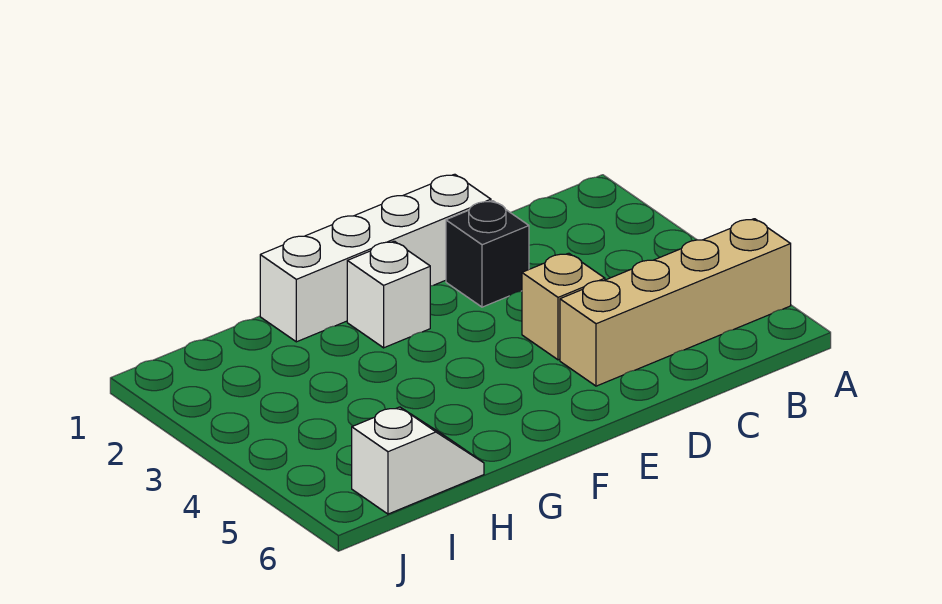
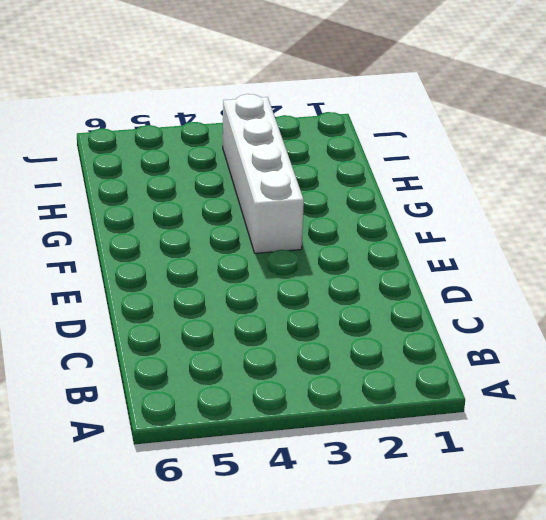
white 1x4 brick [223,94,304,253] -> white 1x4 brick moved to [260,174,491,342]
none -> tan 1x4 brick [560,219,791,386]
none -> black 1x1 brick [446,201,529,307]

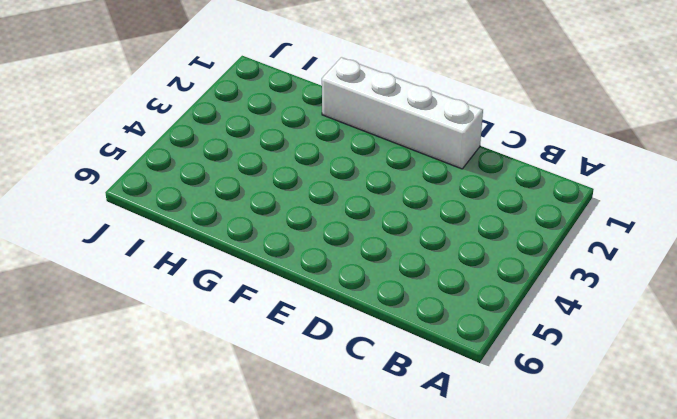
none -> tan 1x4 brick [560,219,791,386]
none -> black 1x1 brick [446,201,529,307]

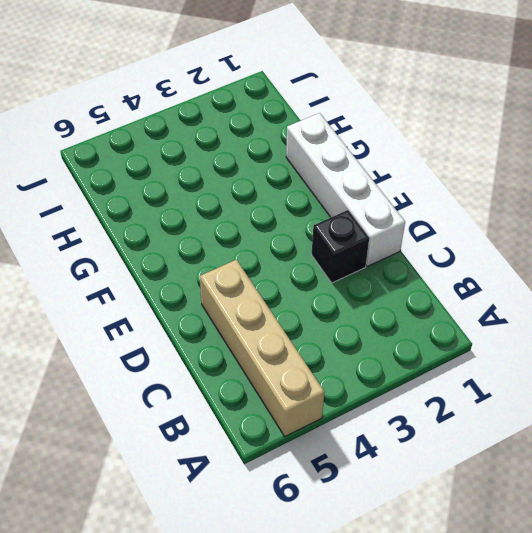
none -> tan 1x1 brick [522,253,605,360]
none -> white 1x1 brick [347,241,430,348]

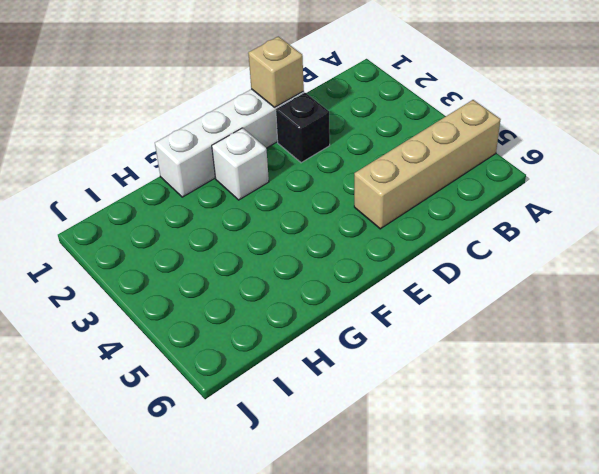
tan 1x1 brick [248,36,304,107] -> tan 1x1 brick moved to [522,253,605,360]
none -> white 1x2 slope [352,407,484,514]

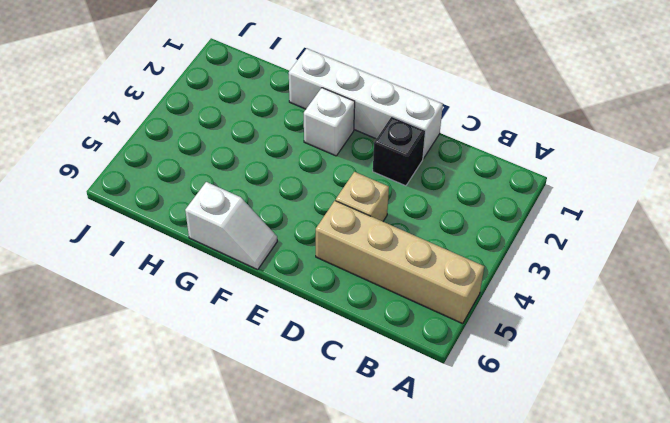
white 1x2 slope [185,182,277,270] -> white 1x2 slope moved to [352,407,484,514]

